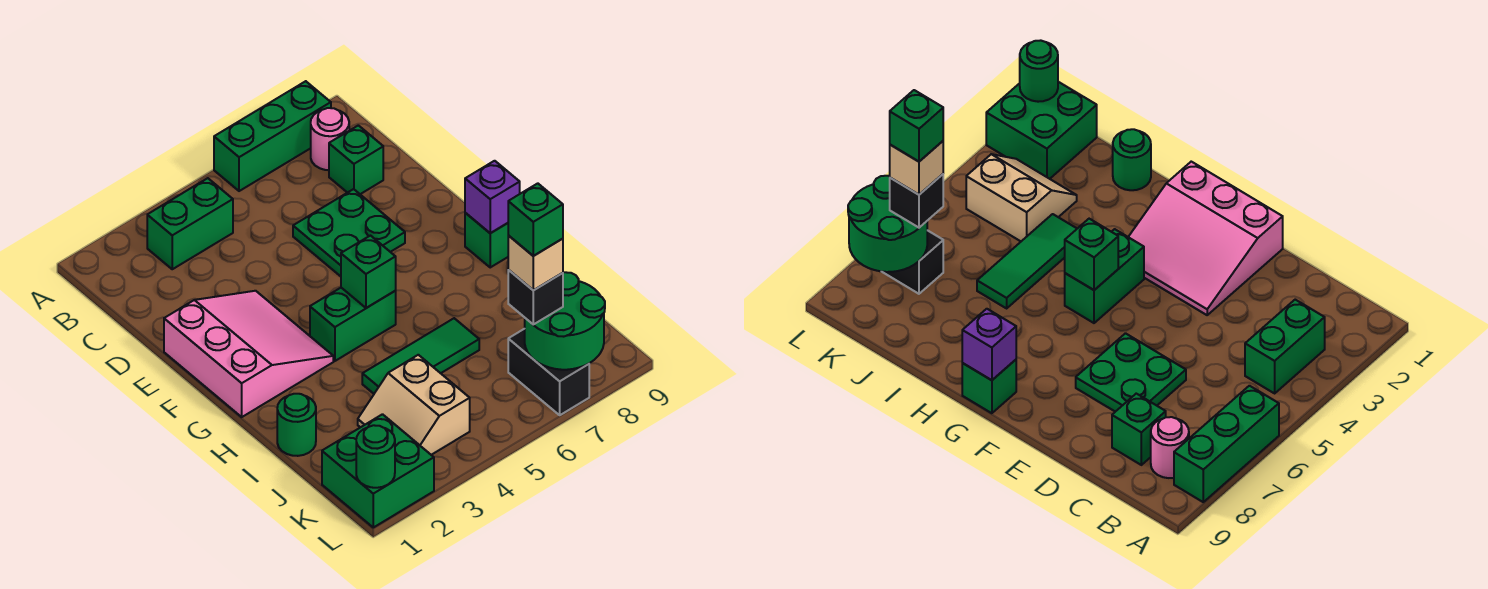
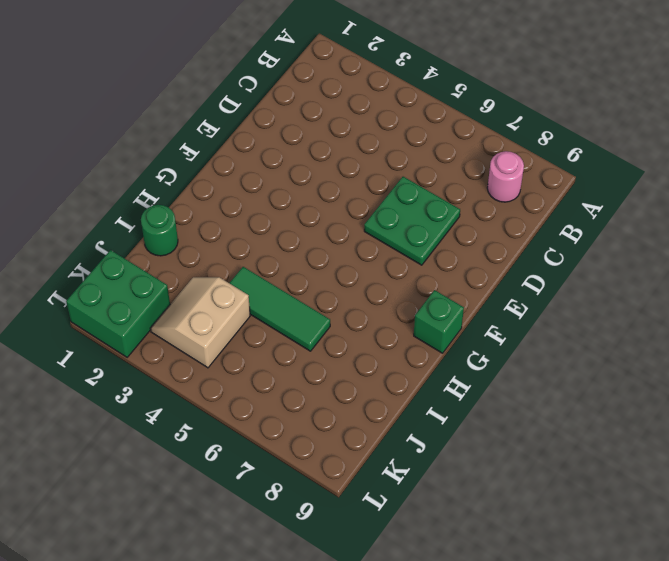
none -> green 1x3 brick [214,81,331,191]
none -> green 1x2 brick [147,178,233,269]
none -> green 1x1 brick [329,125,383,194]

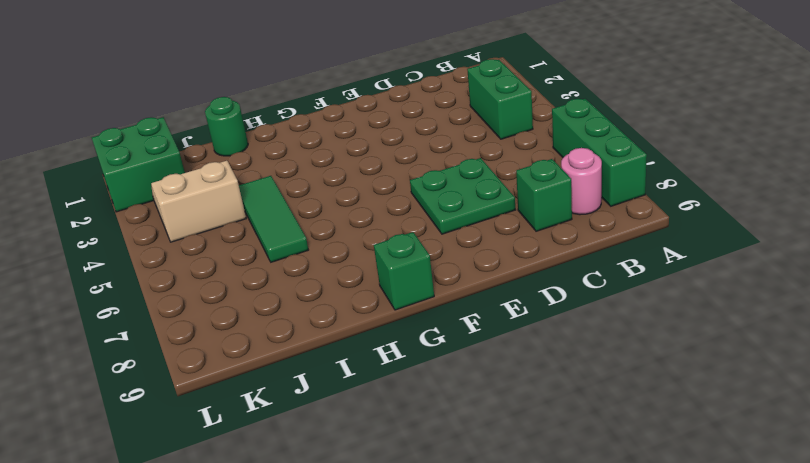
none -> pink 3x3 slope [164,291,333,417]
none -> green 1x2 brick [310,288,396,361]
none -> black 1x2 brick [508,329,589,415]

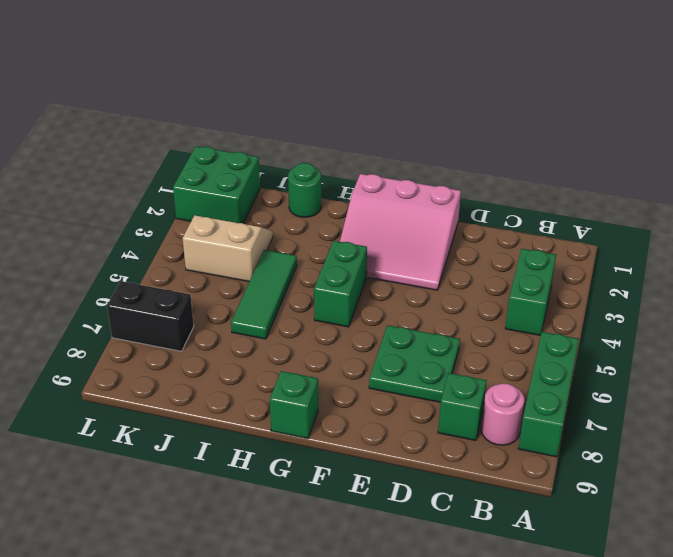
none -> green 1x1 brick [341,236,396,308]
none -> purple 1x1 brick [465,161,520,233]
none -> green 2x2 round brick [525,272,605,370]

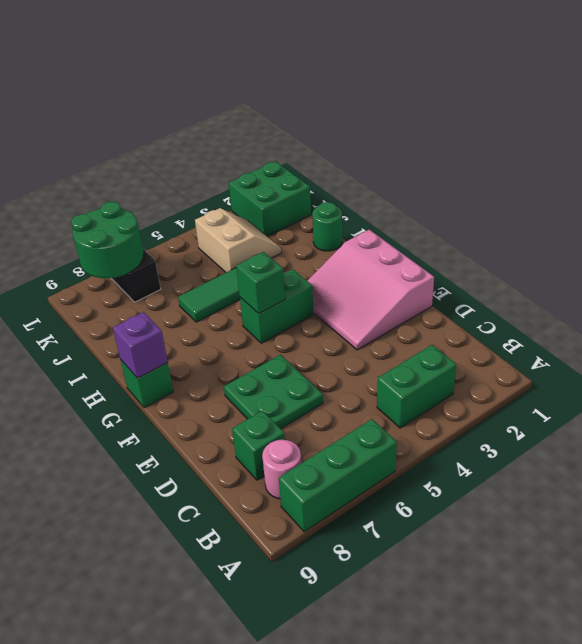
none -> green 1x1 round brick [356,425,395,488]
none -> black 1x1 brick [508,270,563,324]
none -> tan 1x1 brick [508,235,563,290]

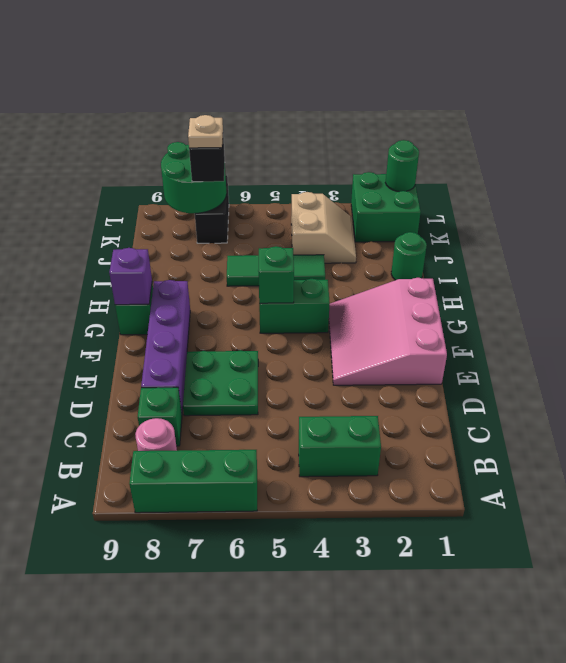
purple 1x4 brick [141,280,190,412] -> none
tan 1x1 plate [188,115,223,148] -> tan 1x1 brick [508,235,563,290]
none -> green 1x1 brick [508,183,563,256]

